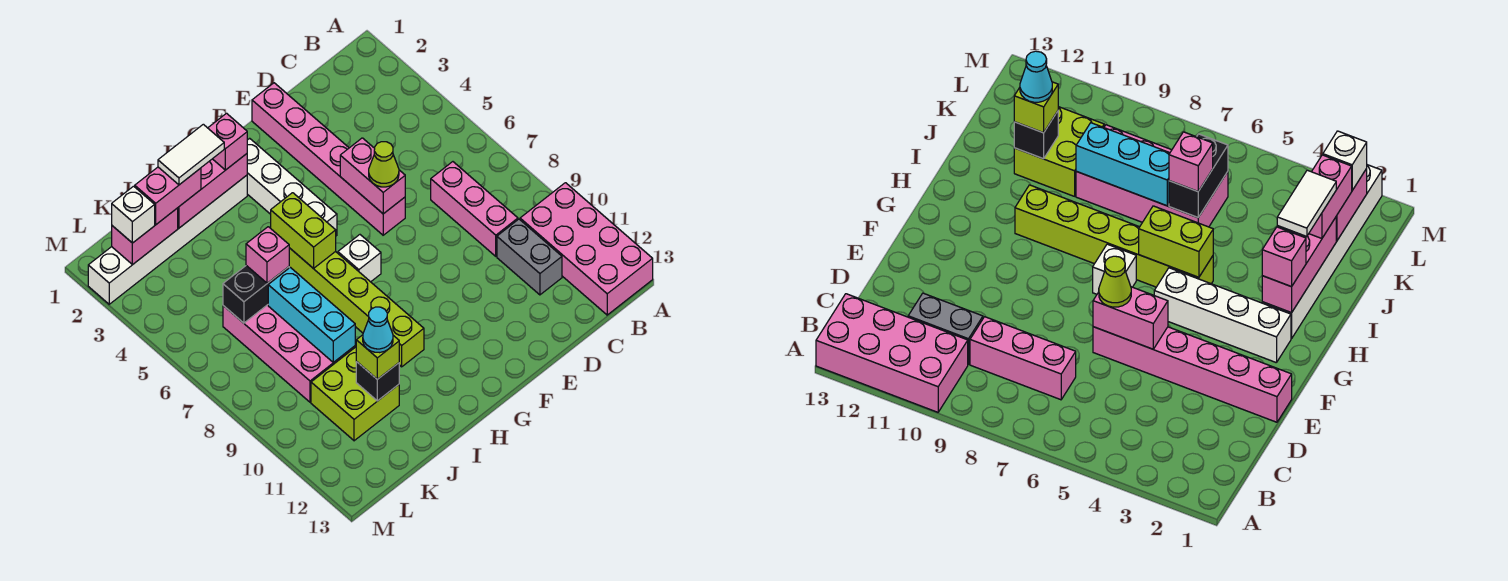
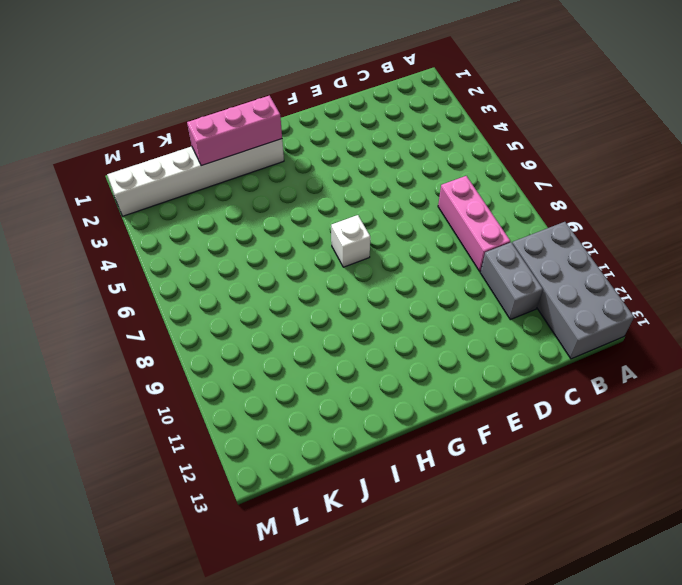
grey 2x4 brick [512,222,634,359] -> pink 2x4 brick [520,183,653,315]
none -> pink 1x6 brick [252,83,405,235]
none -> white 1x4 brick [247,138,337,236]
none -> lime 1x6 brick [289,248,424,367]

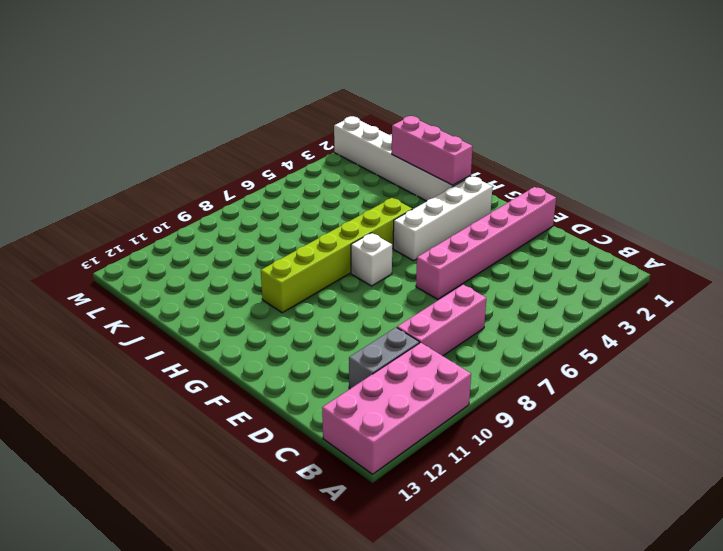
none -> pink 2x4 brick [223,305,355,402]
none -> lime 2x2 brick [311,347,399,441]
none -> pink 1x2 brick [340,138,405,214]

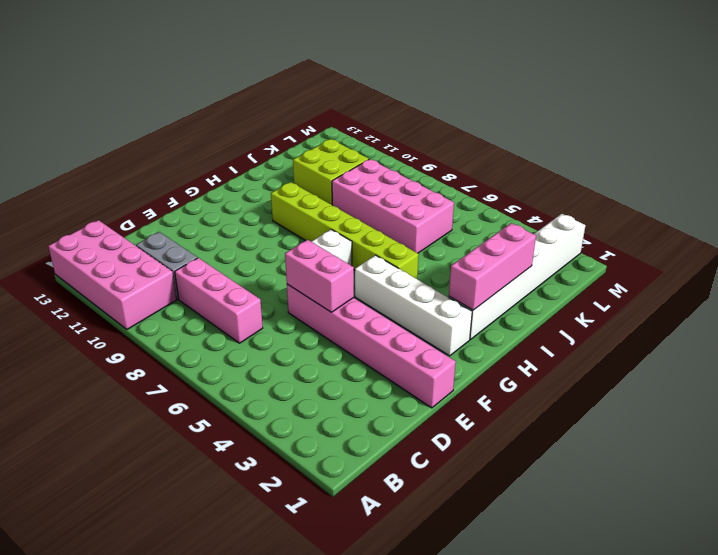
none -> lime 1x2 brick [271,193,336,269]
none -> black 1x2 brick [223,266,289,323]
none -> cyan 1x3 brick [268,267,355,363]

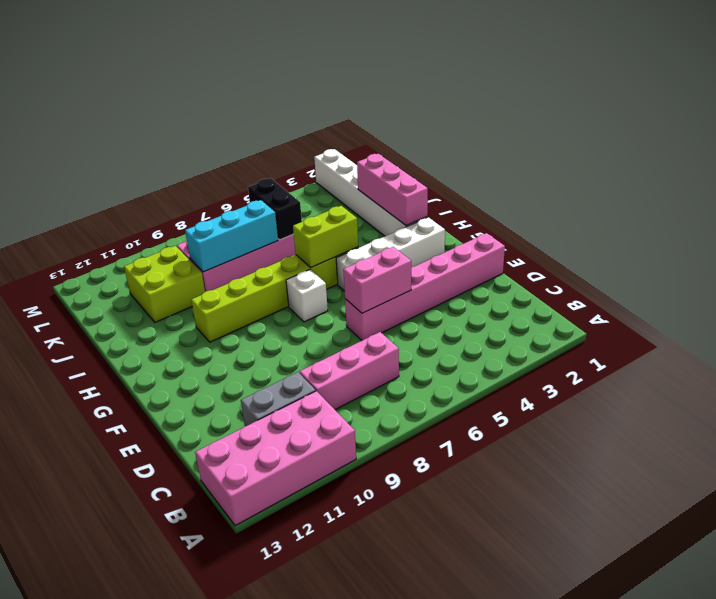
none -> black 1x1 brick [356,362,399,401]
none -> pink 1x2 brick [112,208,178,264]
none -> lime 1x1 cone [369,142,399,187]

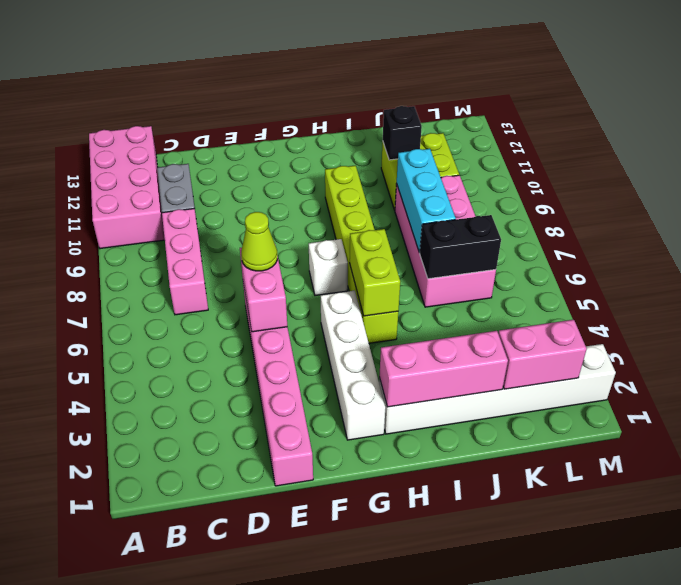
none -> pink 1x1 brick [208,113,247,170]
none -> pink 1x2 brick [135,167,201,224]
none -> pink 1x1 brick [246,227,289,283]

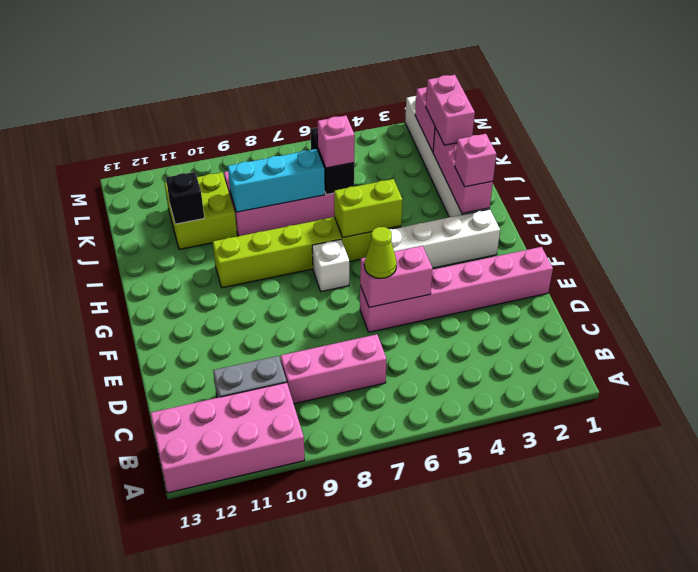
none -> lime 1x1 brick [356,335,399,379]
none -> white 1x1 brick [112,186,155,243]
none -> white 1x2 tile [158,124,224,185]

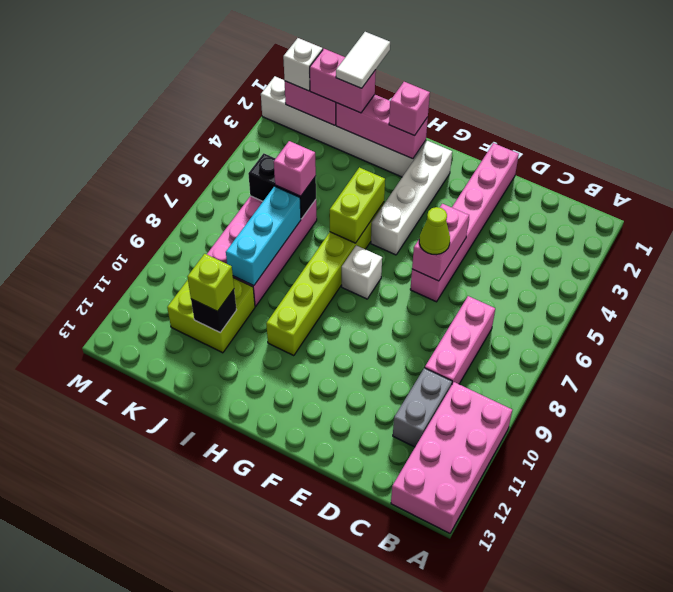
white 1x2 tile [336,32,390,88] -> white 1x2 tile turned to [158,124,224,185]
none -> cyan 1x1 cone [363,307,393,353]

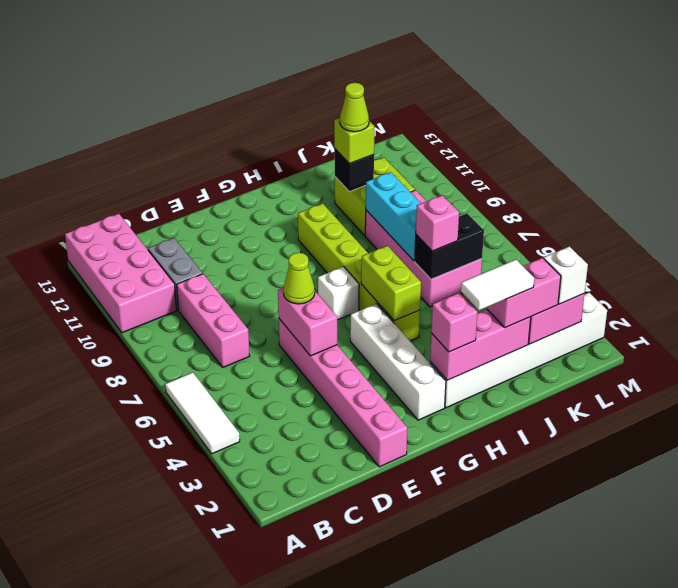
white 1x3 tile [165,372,240,454] -> none
lime 1x1 cone [340,83,369,132] -> cyan 1x1 cone [363,307,393,353]

